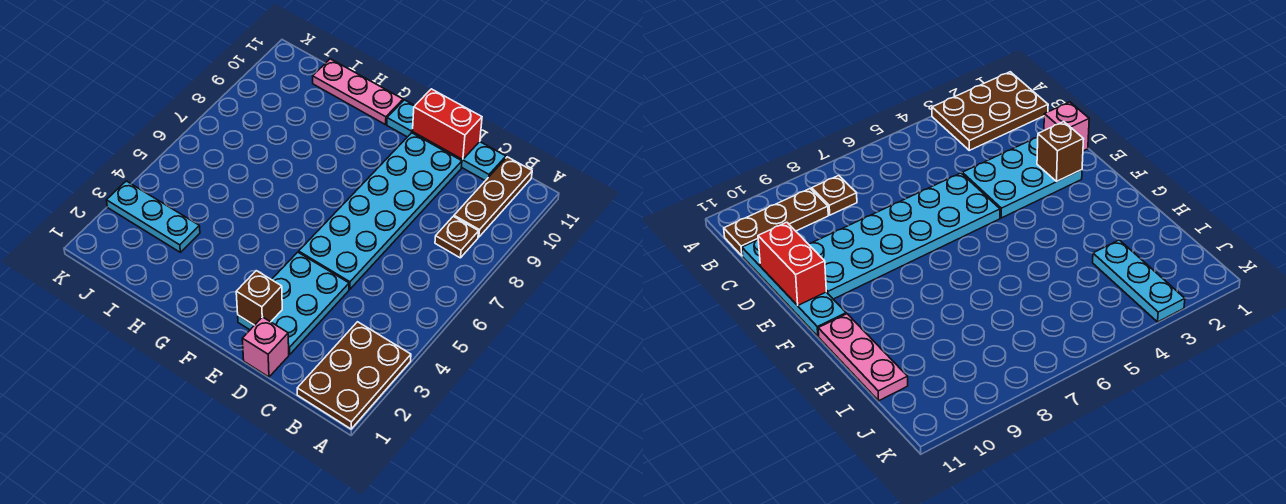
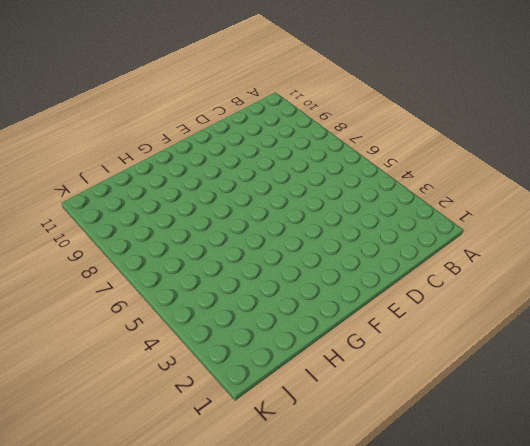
none -> brown 2x3 plate [297,322,411,429]
none -> brown 1x1 plate [435,216,479,258]

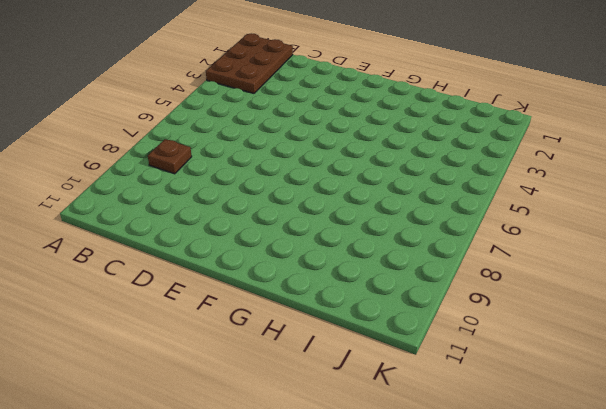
none -> brown 1x3 plate [454,157,532,237]
none -> cyan 1x4 plate [387,100,506,181]

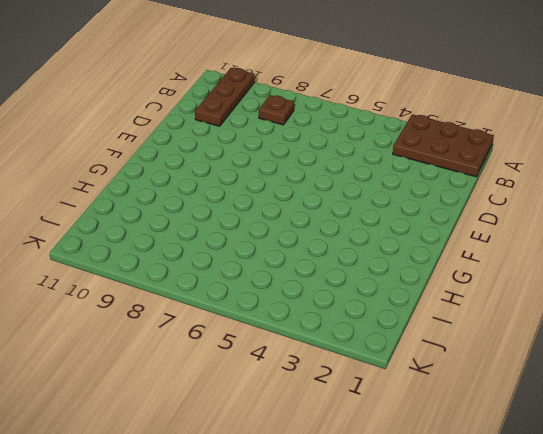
brown 1x3 plate [195,68,255,126] -> brown 1x3 plate turned to [454,157,532,237]
none -> cyan 1x4 plate [387,100,506,181]
none -> pink 1x1 brick [242,317,289,377]

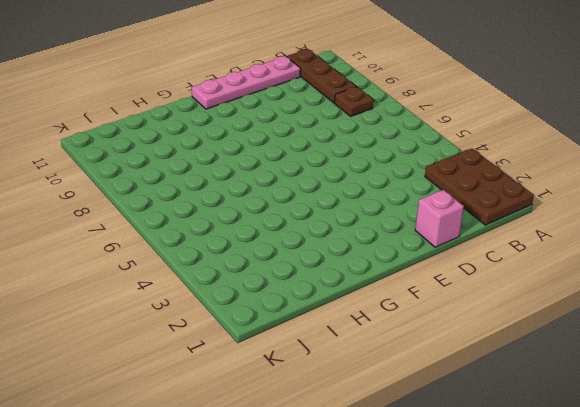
pink 1x4 plate [192,56,301,109] -> cyan 1x4 plate [387,100,506,181]
none -> cyan 2x3 plate [238,252,349,354]
none -> cyan 2x6 plate [299,133,462,289]

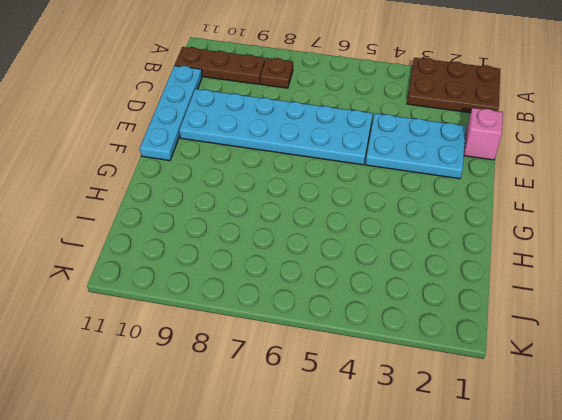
none -> pink 1x3 plate [313,59,403,125]
none -> cyan 1x3 plate [107,181,200,252]

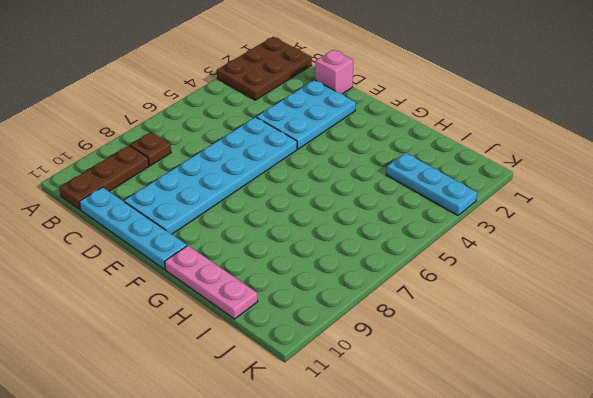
none -> red 1x2 brick [413,89,482,160]
none -> brown 1x1 brick [236,271,282,325]

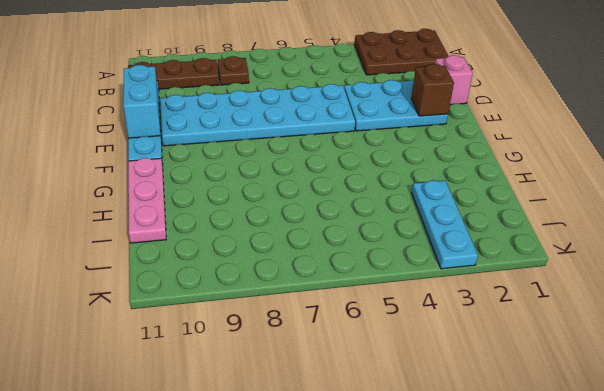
cyan 1x2 brick [123,65,160,138] -> red 1x2 brick [413,89,482,160]

